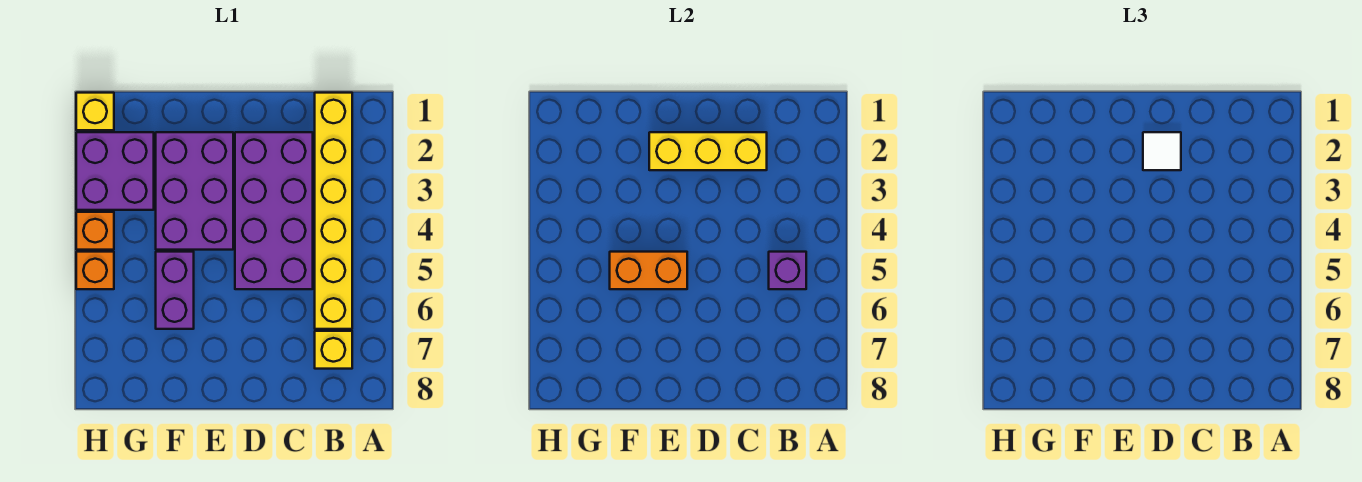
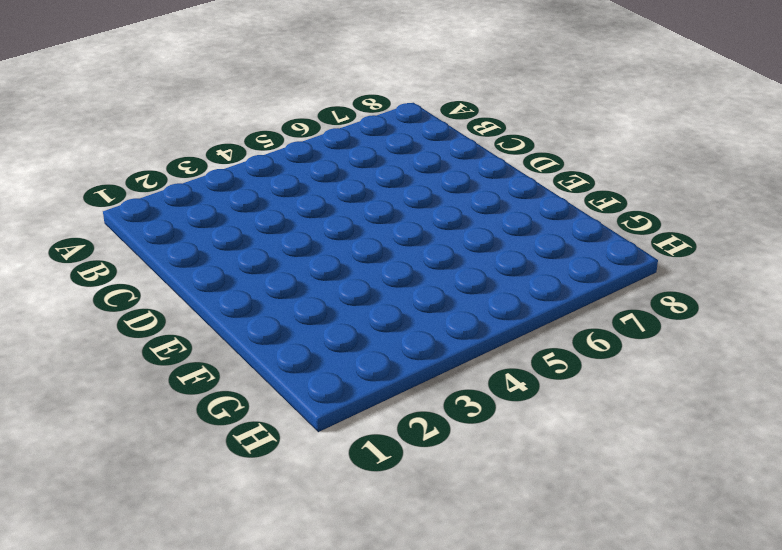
none -> yellow 1x6 brick [315,93,352,329]
none -> yellow 1x1 brick [315,331,352,369]
none -> purple 2x4 brick [235,132,313,289]

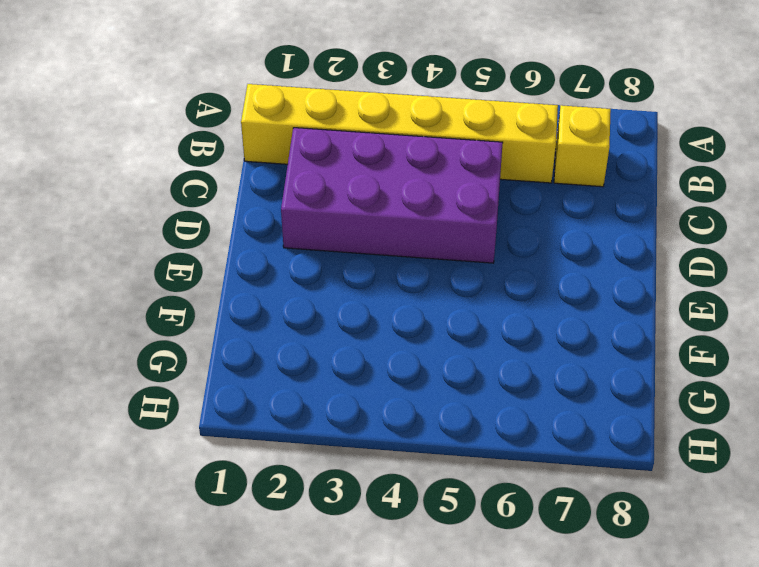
none -> purple 2x3 brick [156,132,233,250]
none -> purple 1x2 brick [156,252,194,329]
none -> purple 2x2 brick [76,132,154,210]

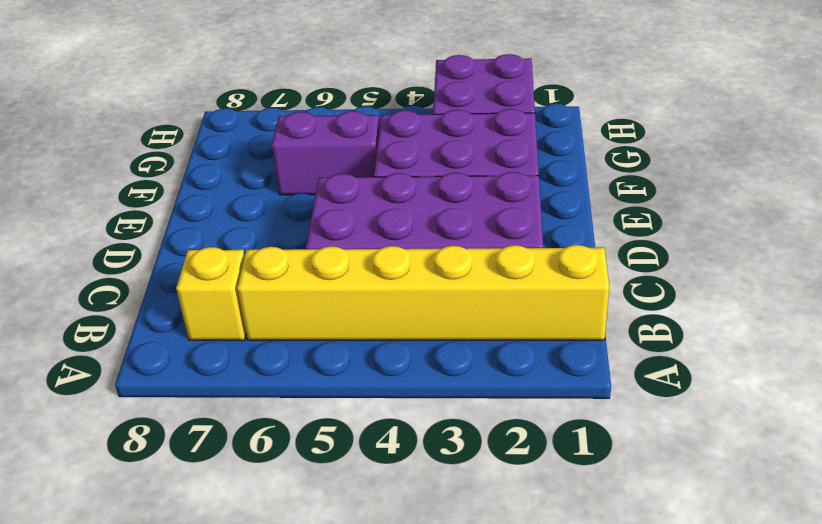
none -> yellow 1x1 brick [76,93,114,130]
none -> orange 1x1 brick [76,212,114,250]
none -> orange 1x1 brick [76,252,114,289]

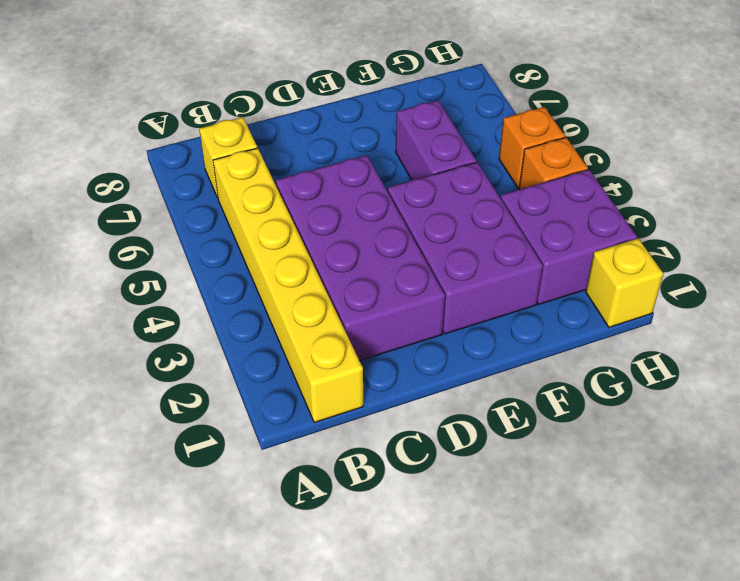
none -> purple 1x1 brick [769,252,806,289]
none -> yellow 1x3 brick [649,132,767,170]
none -> orange 1x2 brick [610,252,687,289]

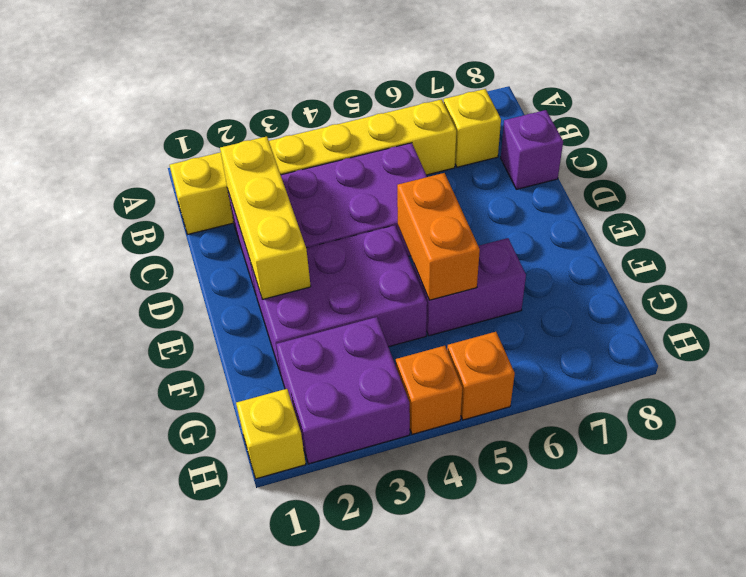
purple 1x1 brick [501,110,563,189] -> purple 1x1 brick moved to [769,252,806,289]
none -> white 1x1 tile [1143,132,1181,170]

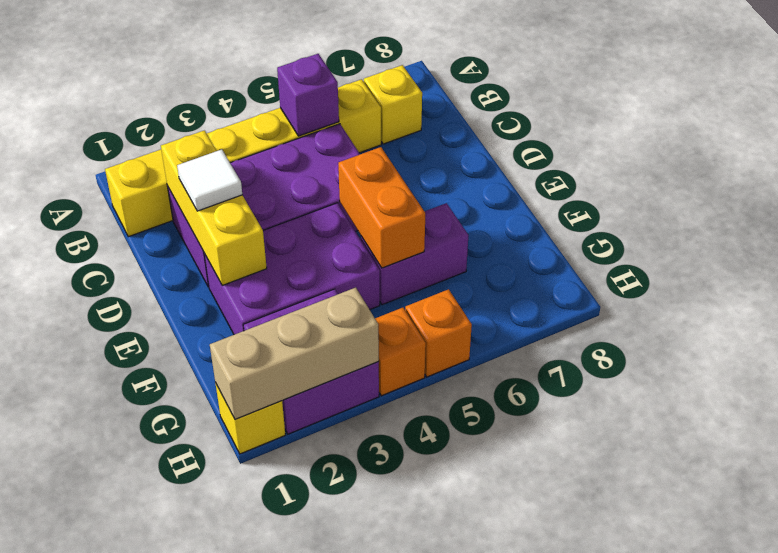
tan 1x3 brick [210,288,379,420] -> none

